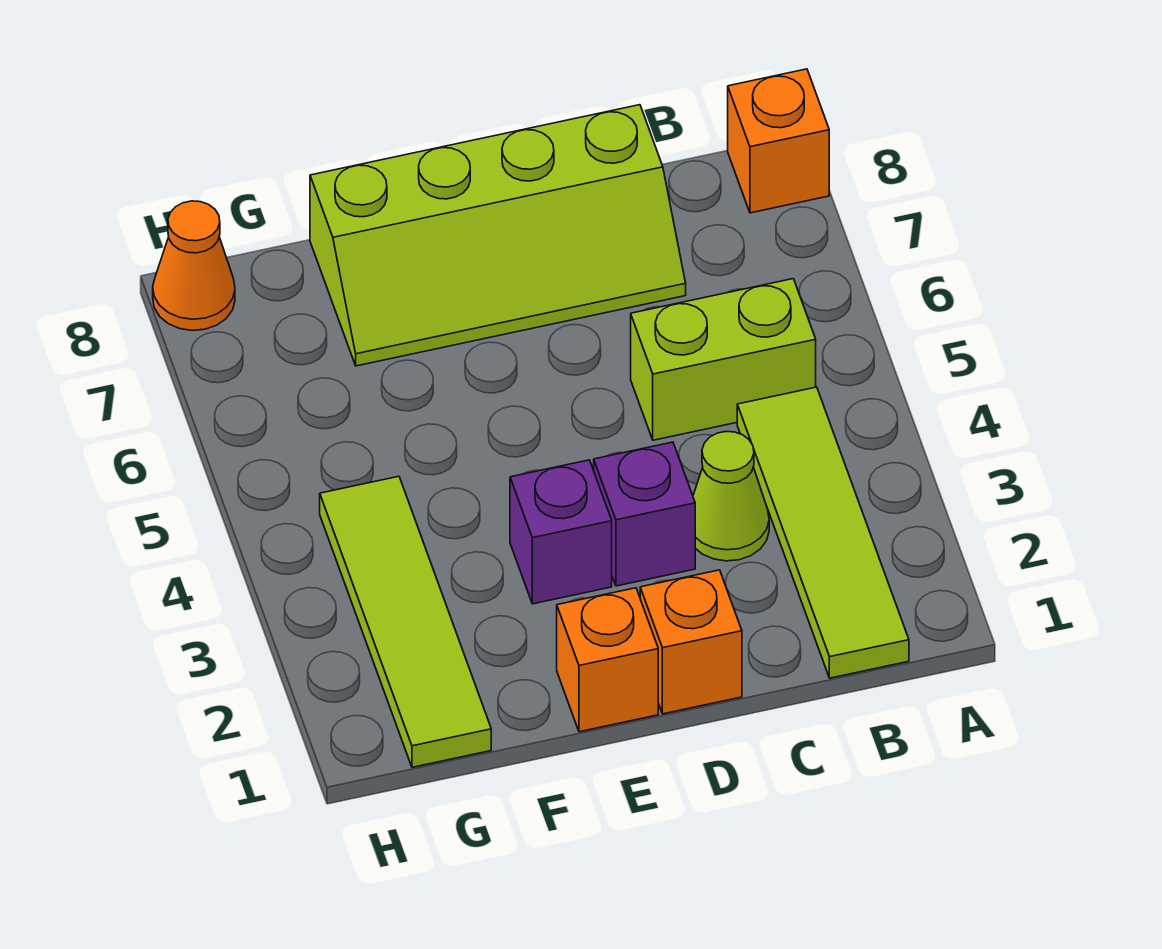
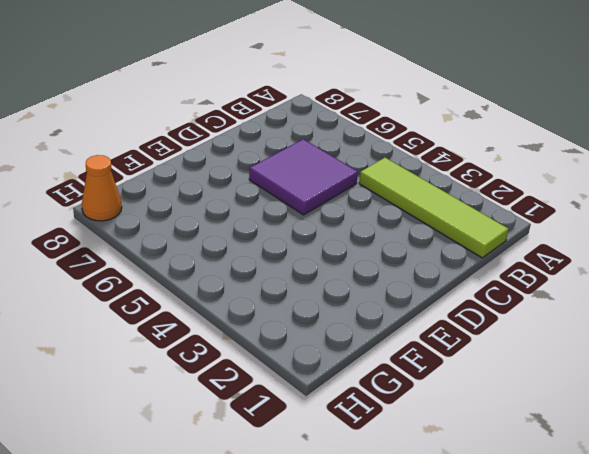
purple 2x2 tile [249,139,358,215] -> lime 1x2 brick [631,279,816,440]
none -> orange 1x1 brick [728,69,829,213]
none -> lime 1x1 cone [693,432,769,561]

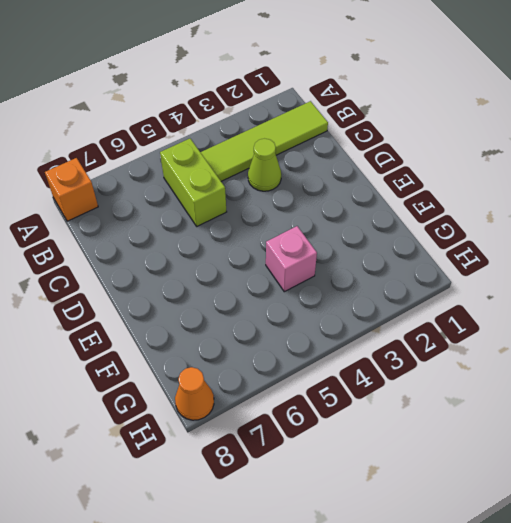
pink 1x1 brick [266,226,317,292] -> none
none -> lime 2x4 slope [310,105,686,366]
none -> orange 1x1 brick [640,570,742,714]

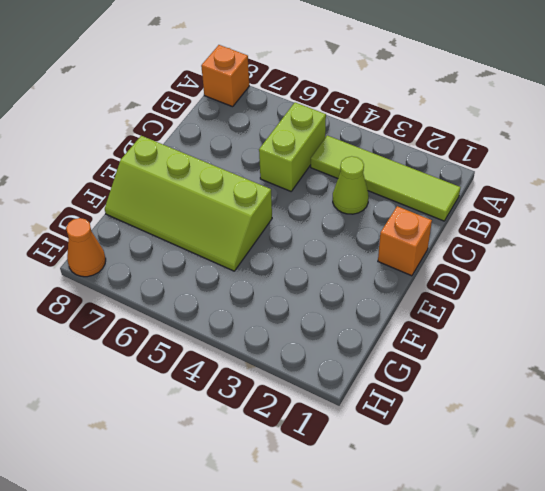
lime 2x4 slope [105,136,272,271] -> lime 2x4 slope turned to [310,105,686,366]
none -> purple 1x1 brick [594,442,695,586]
none -> orange 1x1 brick [557,588,658,732]

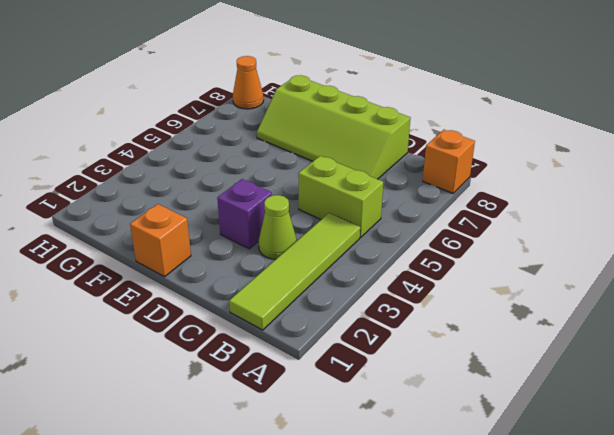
none -> orange 1x1 brick [640,570,742,714]
none -> purple 1x1 brick [510,460,612,604]

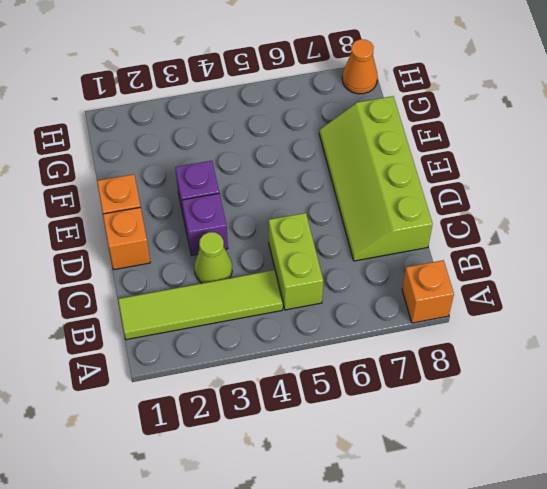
none -> lime 1x4 tile [320,476,491,767]

